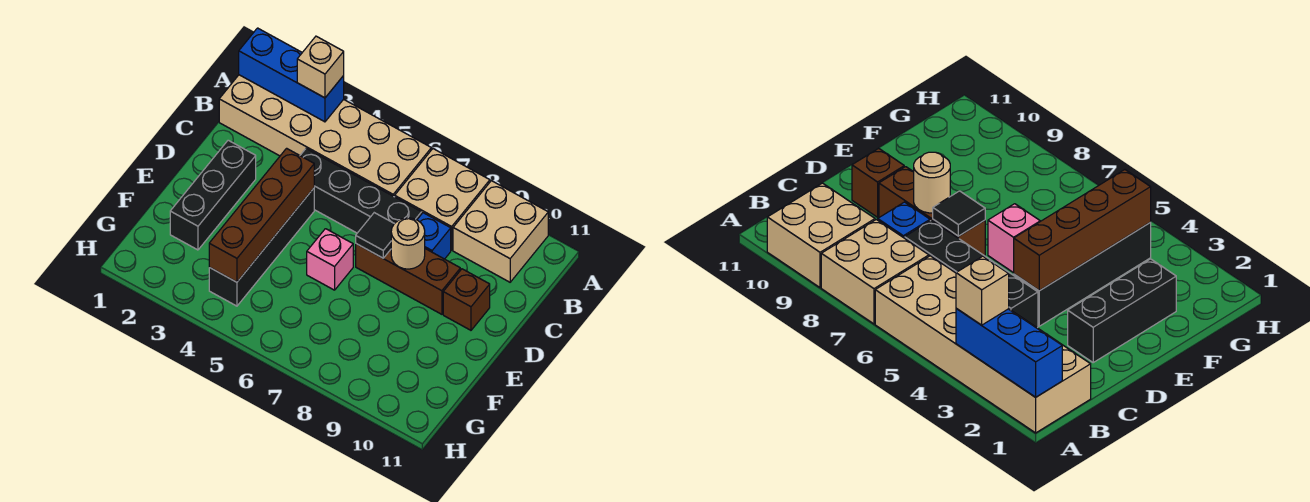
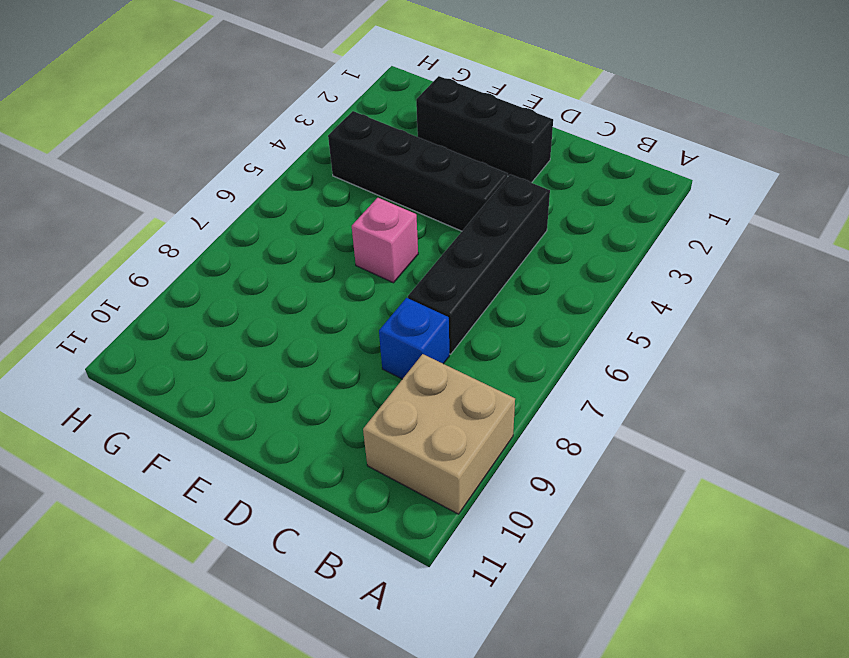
none -> tan 2x6 brick [219,75,431,197]
none -> tan 2x2 brick [395,149,490,250]
none -> brown 1x3 brick [356,244,460,314]

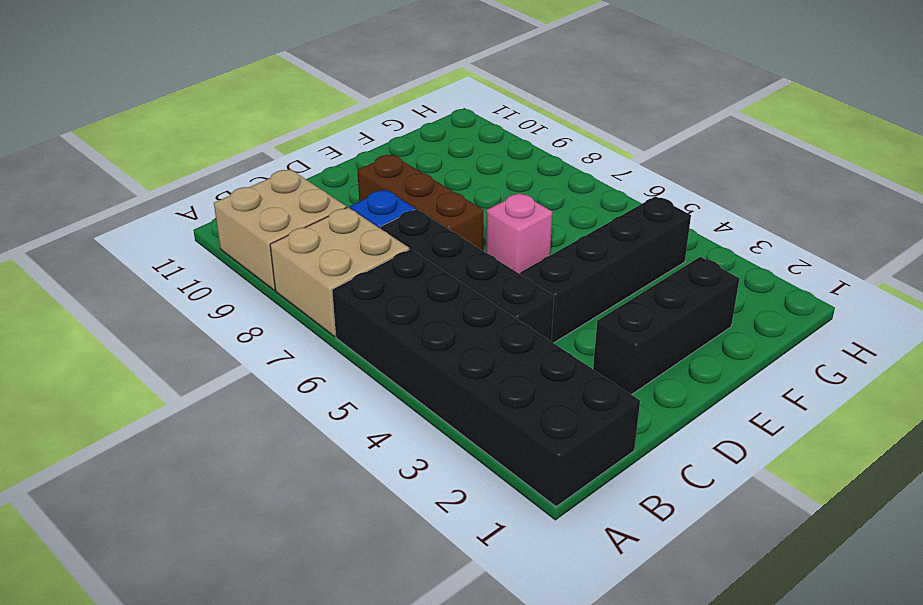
black 2x6 brick [332,249,640,507] -> tan 2x6 brick [219,75,431,197]
none -> brown 1x1 brick [443,269,490,330]
none -> blue 1x3 brick [239,28,344,122]
none -> brown 1x4 brick [209,148,314,282]

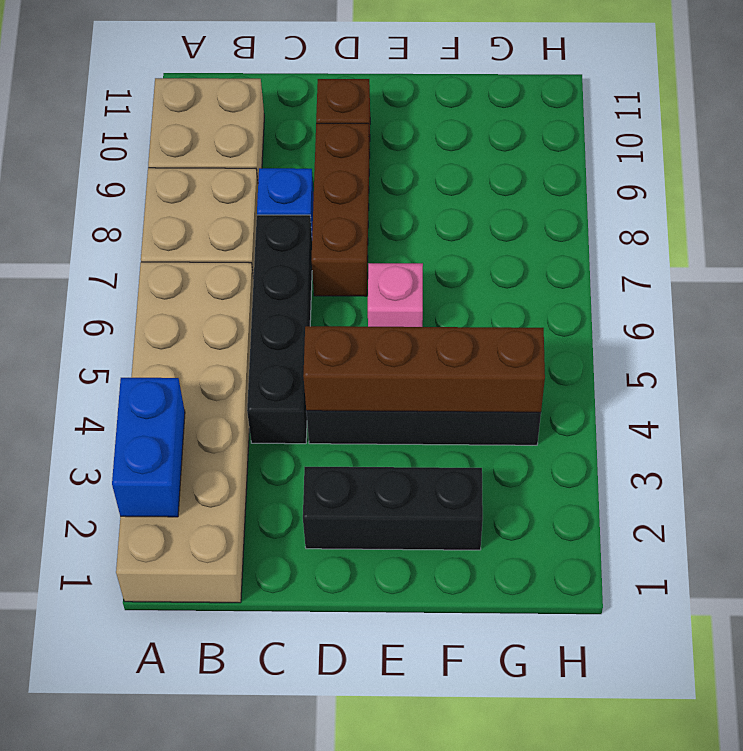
blue 1x2 brick [112,378,185,517] -> blue 1x3 brick [239,28,344,122]
none -> black 1x1 tile [356,213,394,258]
none -> tan 1x1 round brick [391,218,425,269]
none -> tan 1x1 brick [297,36,344,98]

